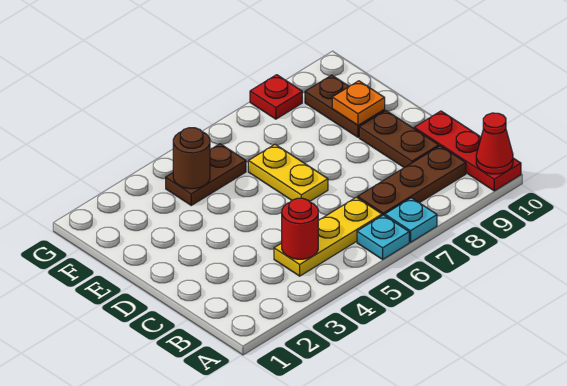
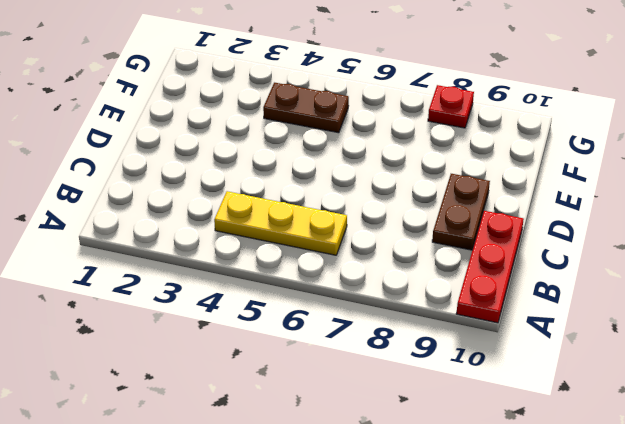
none -> cyan 1x1 plate [357,215,409,259]
none -> cyan 1x1 plate [385,198,437,242]
none -> brown 1x3 plate [358,146,466,215]

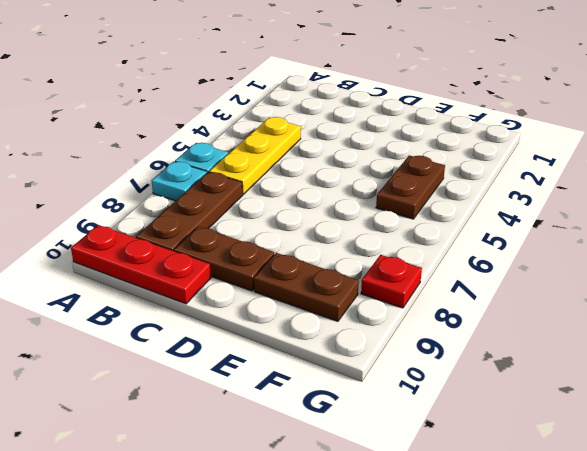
none -> yellow 1x2 plate [248,144,328,201]
none -> red 1x1 cone [476,113,513,174]
none -> red 1x1 round brick [282,198,318,259]

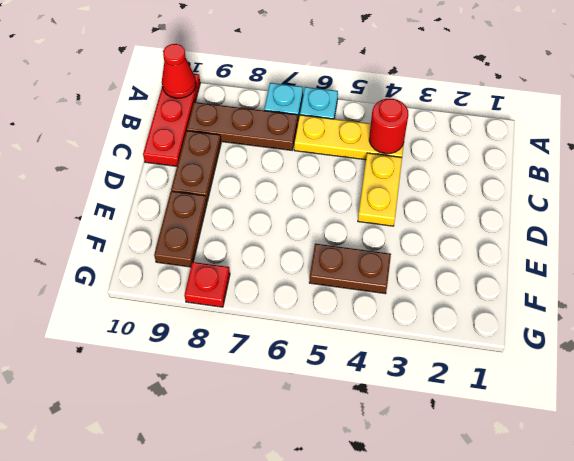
yellow 1x2 plate [358,153,402,226] -> yellow 1x2 plate moved to [248,144,328,201]
none -> orange 1x1 plate [332,81,385,125]
none -> brown 1x1 round brick [173,128,210,189]

